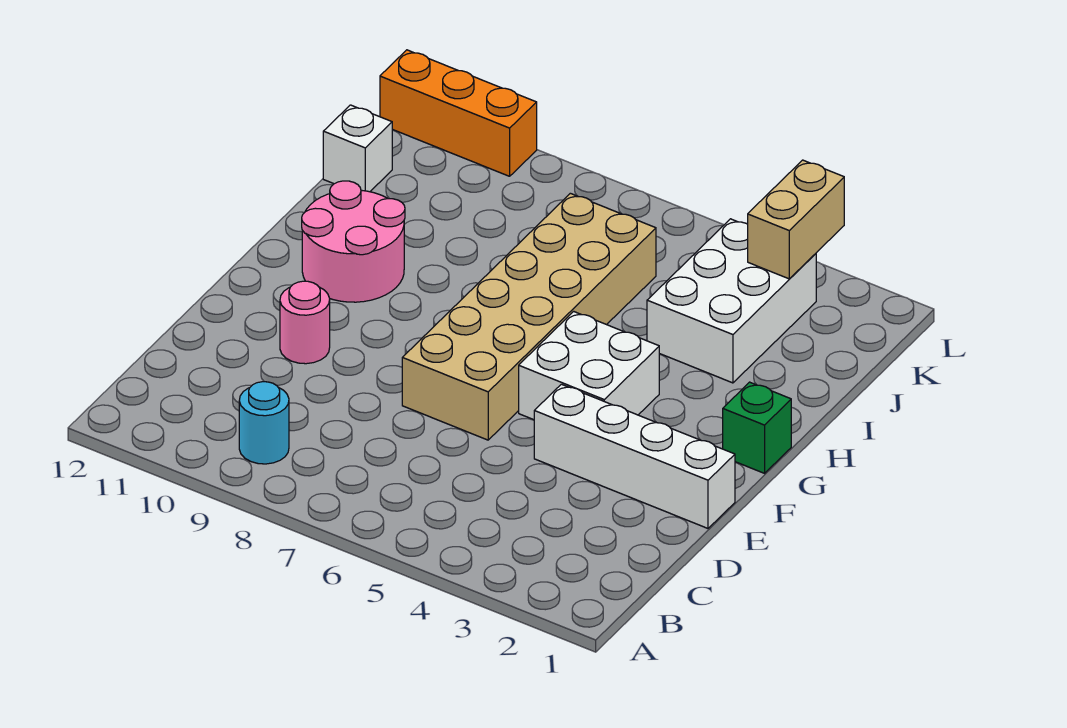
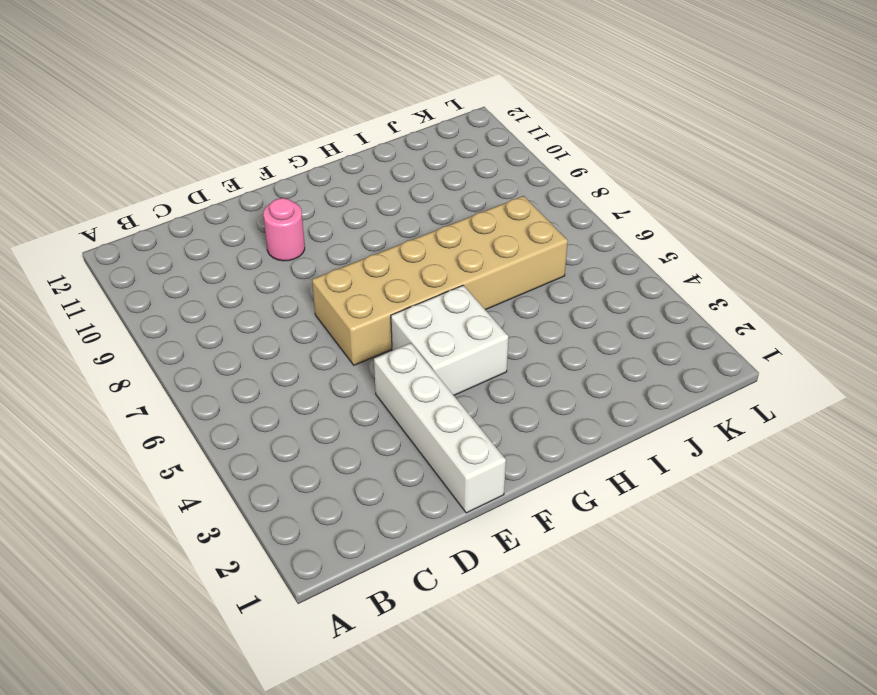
none -> cyan 1x1 round brick [239,382,289,464]
none -> green 1x1 brick [723,382,791,473]

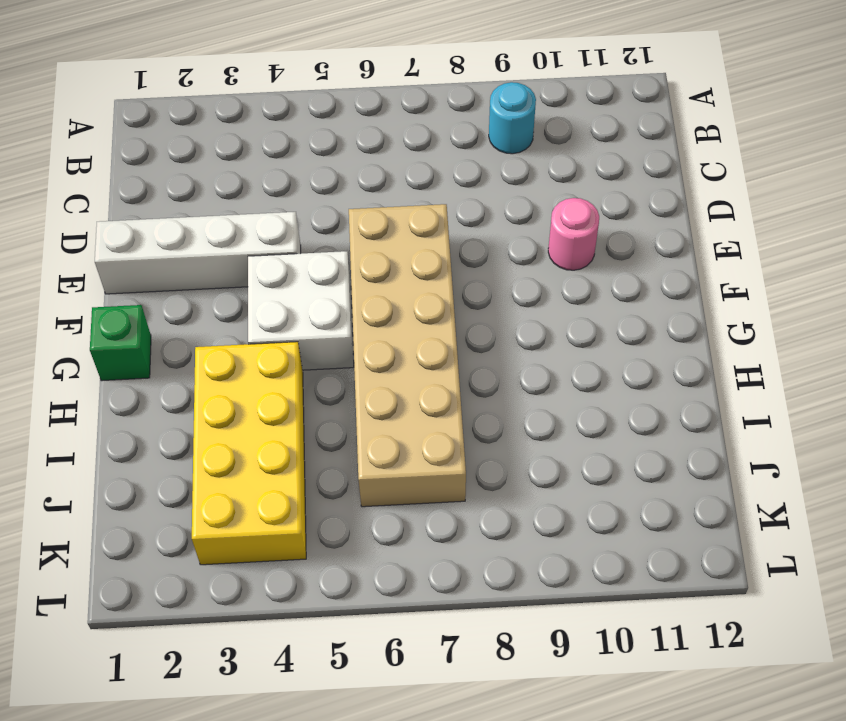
yellow 2x4 brick [192,342,306,565] -> white 2x3 brick [647,219,816,383]
none -> pink 2x2 round brick [302,181,405,302]
none -> white 1x1 brick [323,105,392,192]

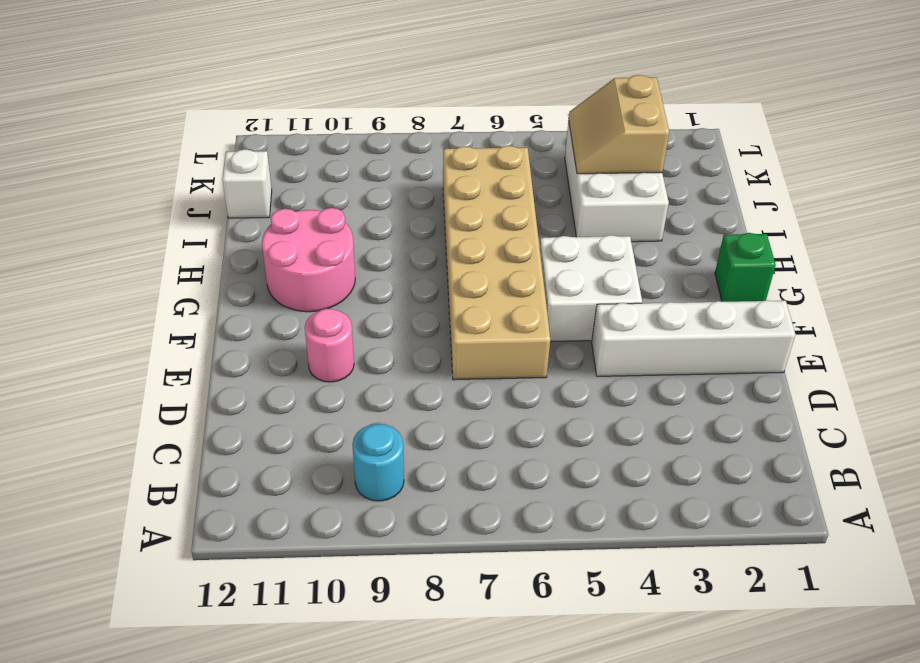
tan 2x2 slope [569,75,669,174] -> tan 1x2 brick [748,160,844,279]
none -> orange 1x3 brick [380,50,537,176]

